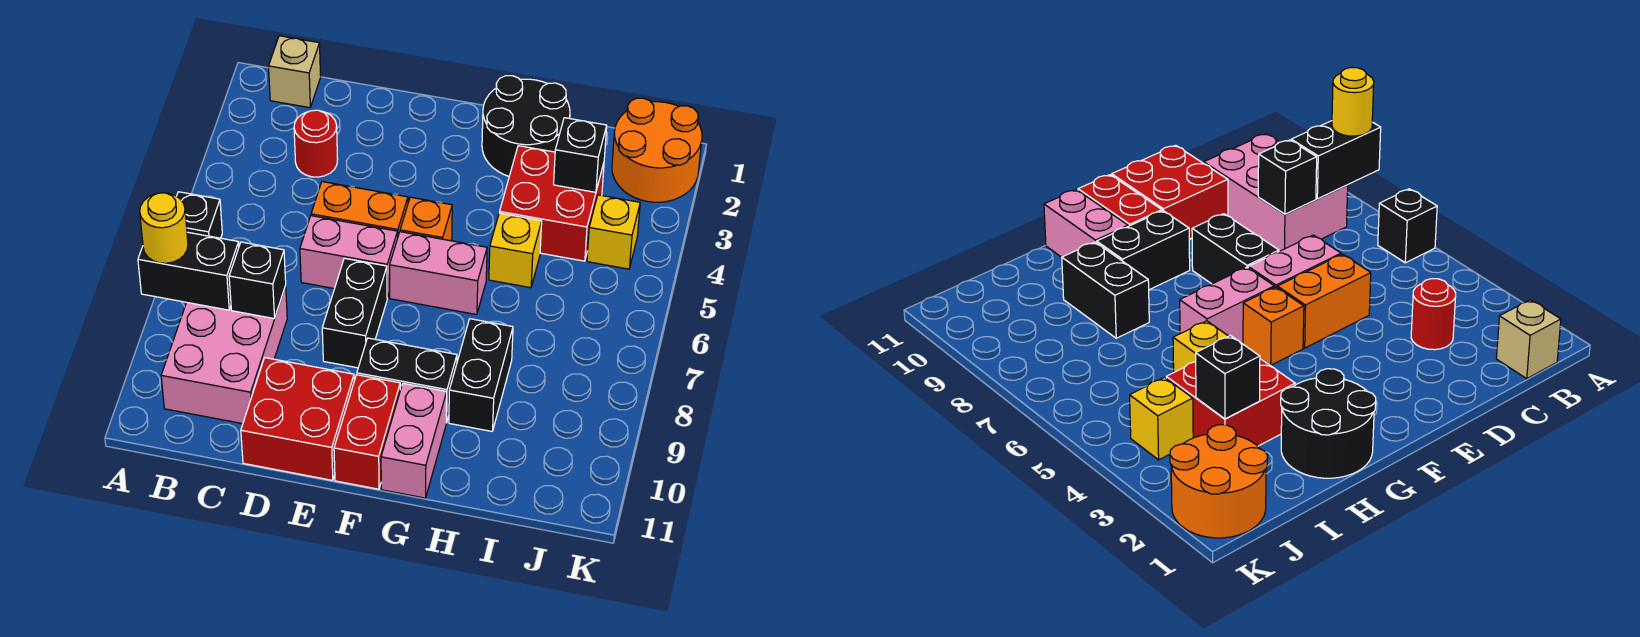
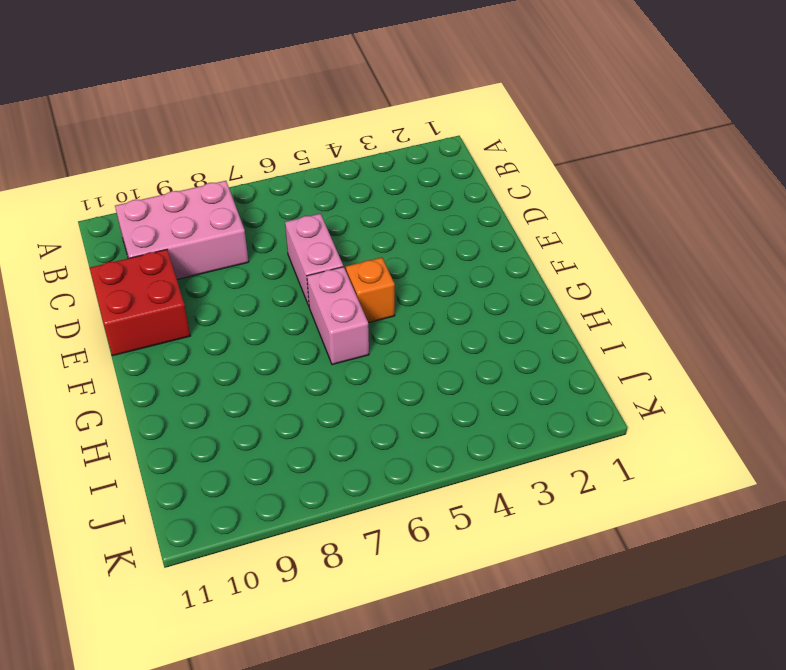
none -> black 1x1 brick [177,192,222,238]
none -> tan 1x1 brick [269,36,321,108]
none -> red 1x1 round brick [294,110,338,177]

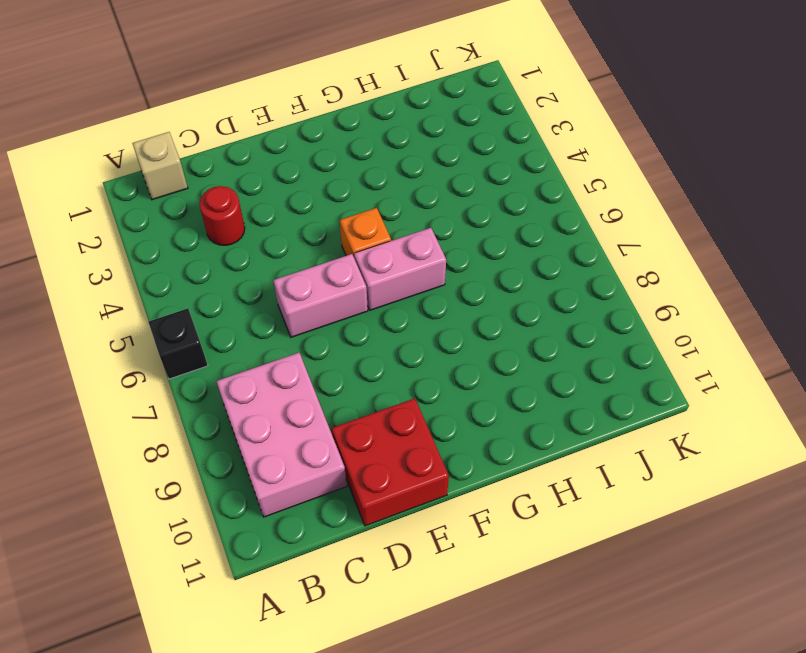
none -> orange 1x2 brick [311,182,408,236]
none -> black 1x2 brick [322,258,387,368]
none -> black 1x2 brick [357,338,457,423]

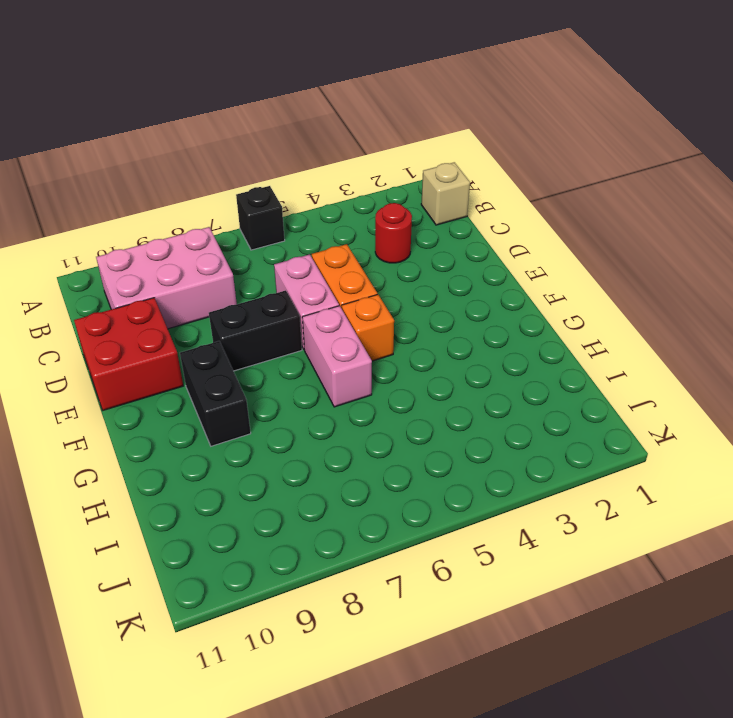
none -> red 1x2 brick [334,375,400,489]
none -> black 2x2 round brick [482,76,570,176]
none -> pink 1x2 brick [381,383,447,498]

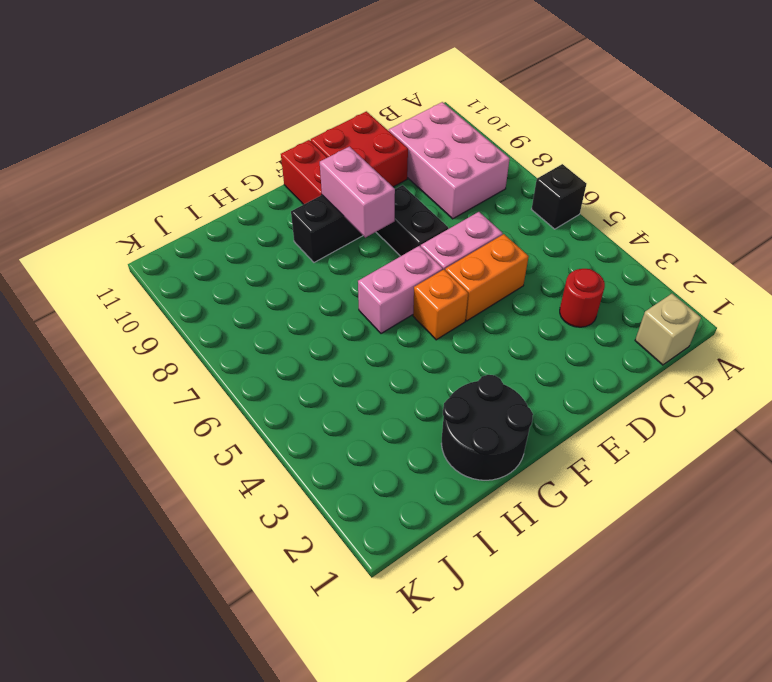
pink 1x2 brick [320,147,395,237] -> pink 1x2 brick moved to [381,383,447,498]
none -> red 2x2 brick [500,146,604,261]
none -> yellow 1x1 brick [489,213,542,288]
none -> black 1x2 brick [449,319,513,431]

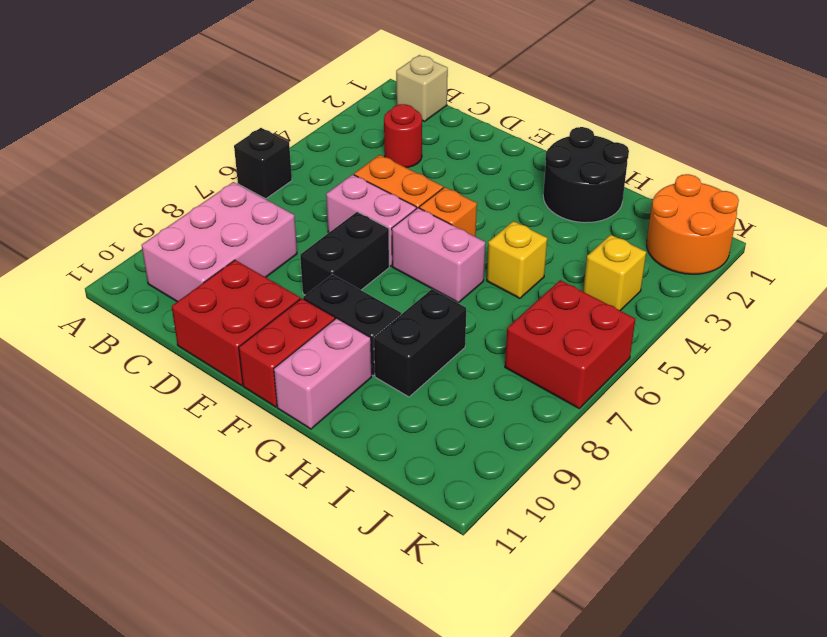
red 2x2 brick [505,280,635,408] -> red 2x2 brick moved to [500,146,604,261]
none -> black 1x2 brick [138,232,239,310]
none -> black 1x1 brick [229,242,286,319]
none -> black 1x1 brick [554,118,607,192]

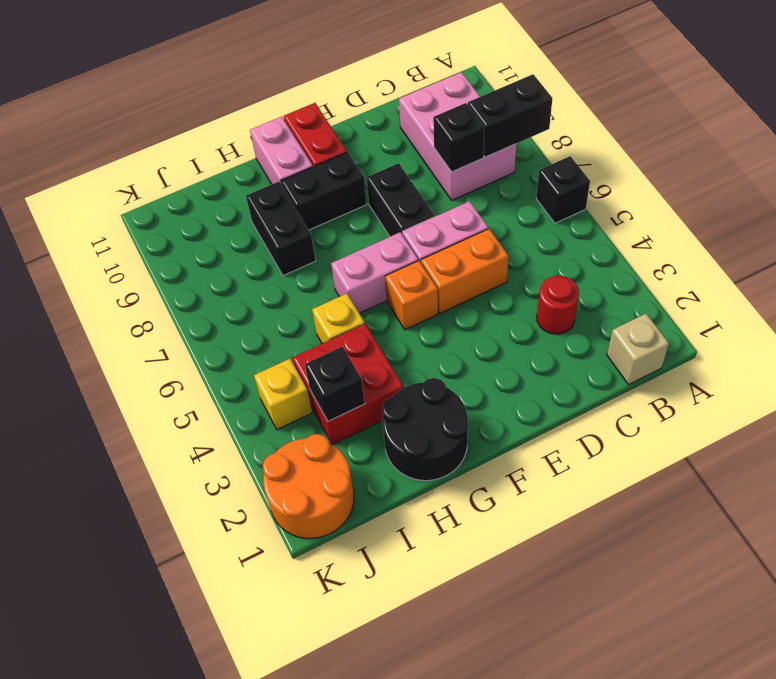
none -> red 2x2 brick [241,358,354,480]
none -> yellow 1x1 round brick [140,193,188,263]

